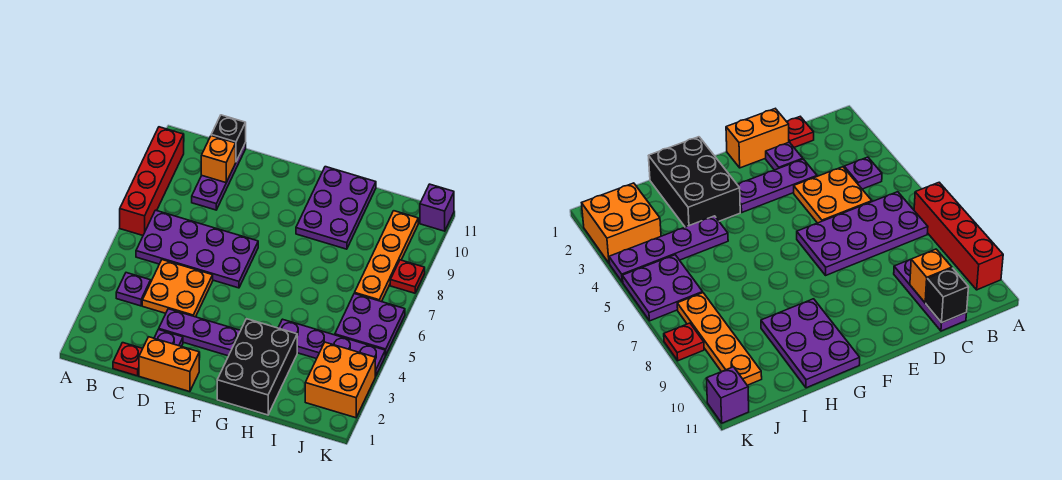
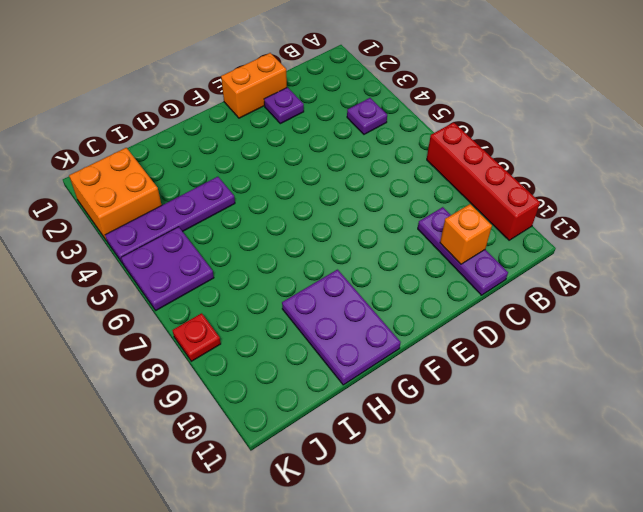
none -> purple 2x4 plate [136,210,258,288]
none -> red 1x1 plate [113,343,143,376]
none -> orange 2x2 plate [142,260,213,317]

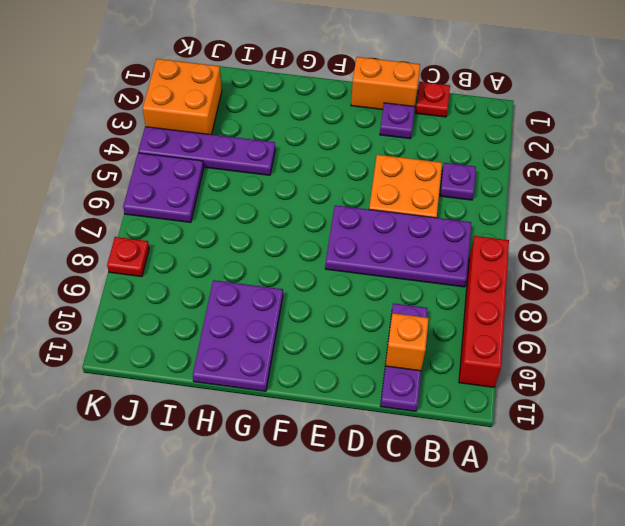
none -> purple 1x3 plate [159,309,241,356]
none -> black 2x3 brick [217,319,297,415]
none -> orange 1x4 plate [355,211,418,302]

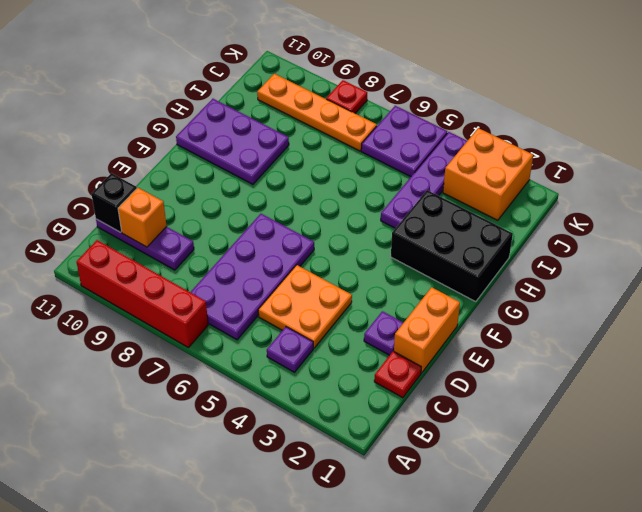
none -> purple 1x3 plate [159,309,241,356]
none -> purple 1x1 brick [420,184,454,231]

